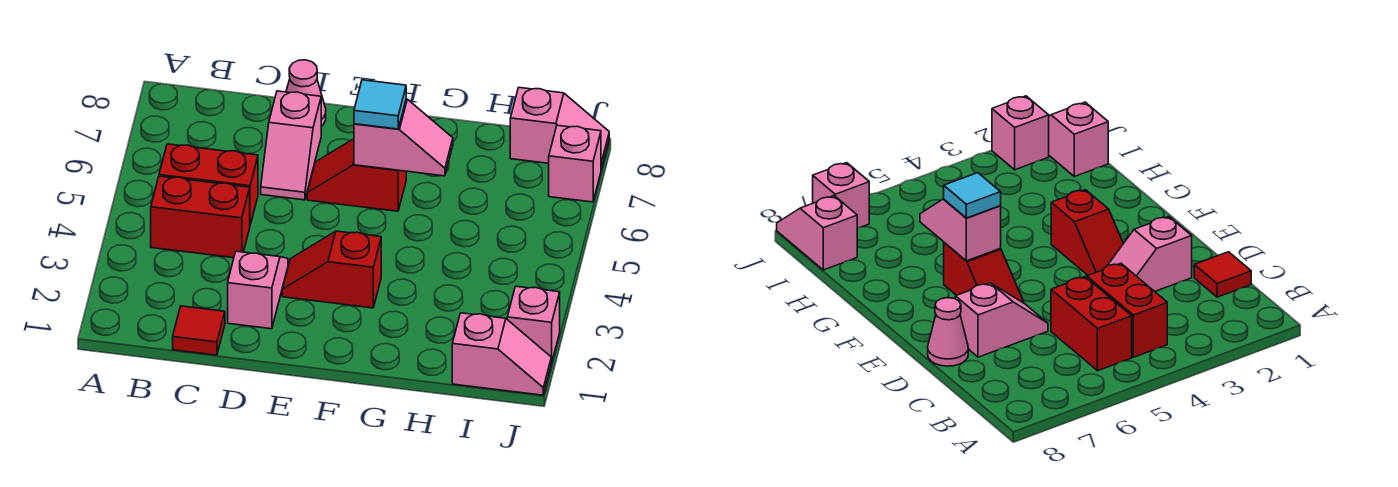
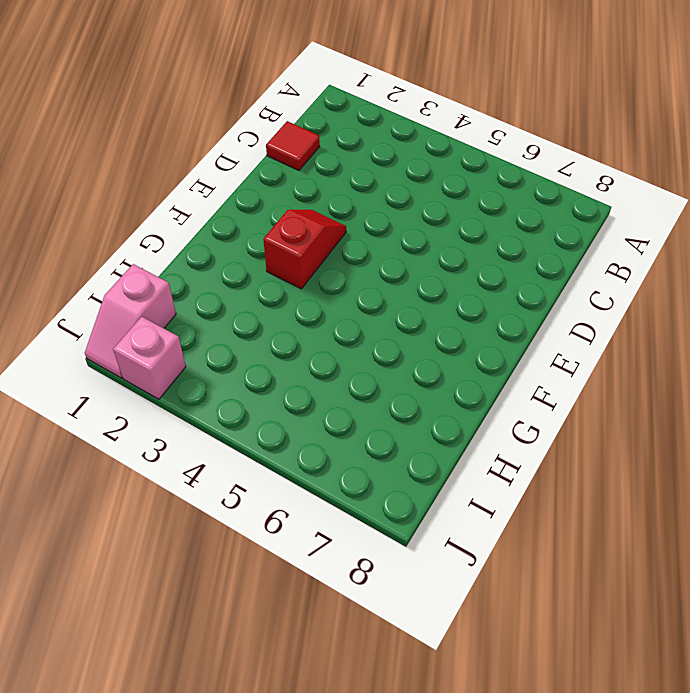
none -> red 1x2 brick [151,176,250,258]
none -> red 1x2 brick [159,144,258,225]
none -> pink 1x2 slope [228,251,288,329]

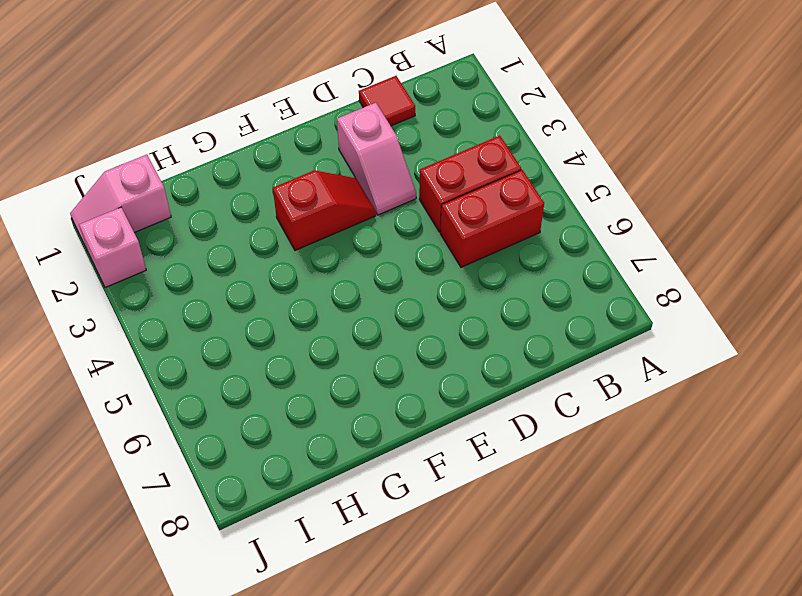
none -> pink 1x2 slope [261,91,321,200]
none -> pink 1x1 cone [286,60,326,126]
none -> red 1x2 slope [307,139,406,211]

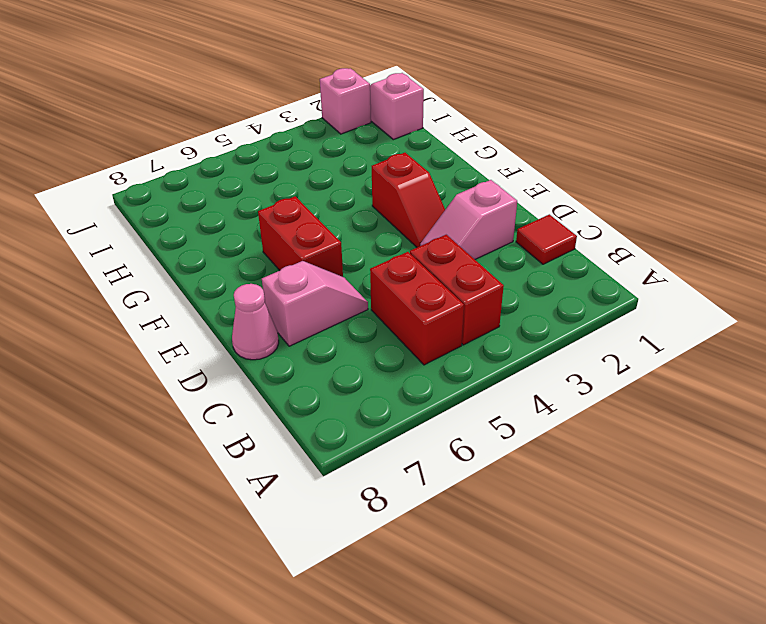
red 1x2 brick [258,196,343,277] -> red 1x2 slope [307,139,406,211]
none -> pink 1x2 slope [510,88,609,170]
none -> pink 1x1 brick [549,125,601,202]
none -> pink 1x2 slope [354,99,453,176]

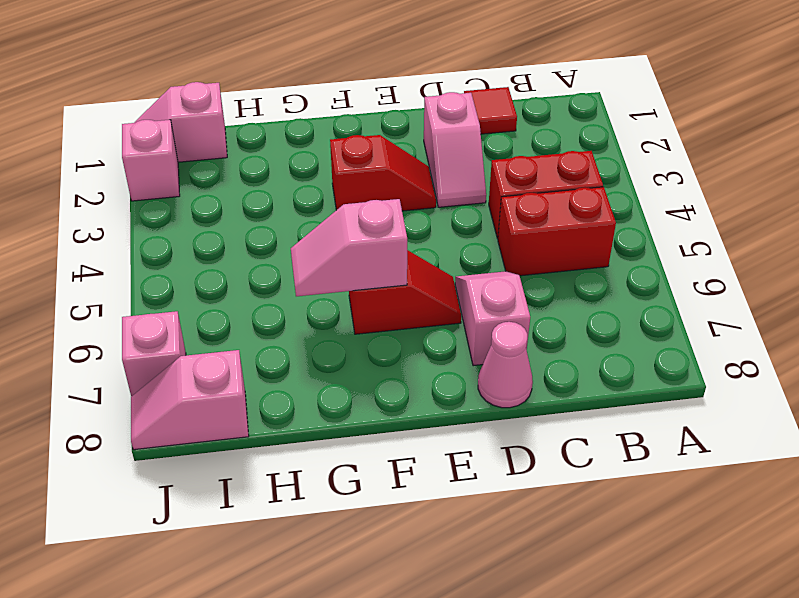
none -> cyan 1x1 tile [354,80,406,129]

